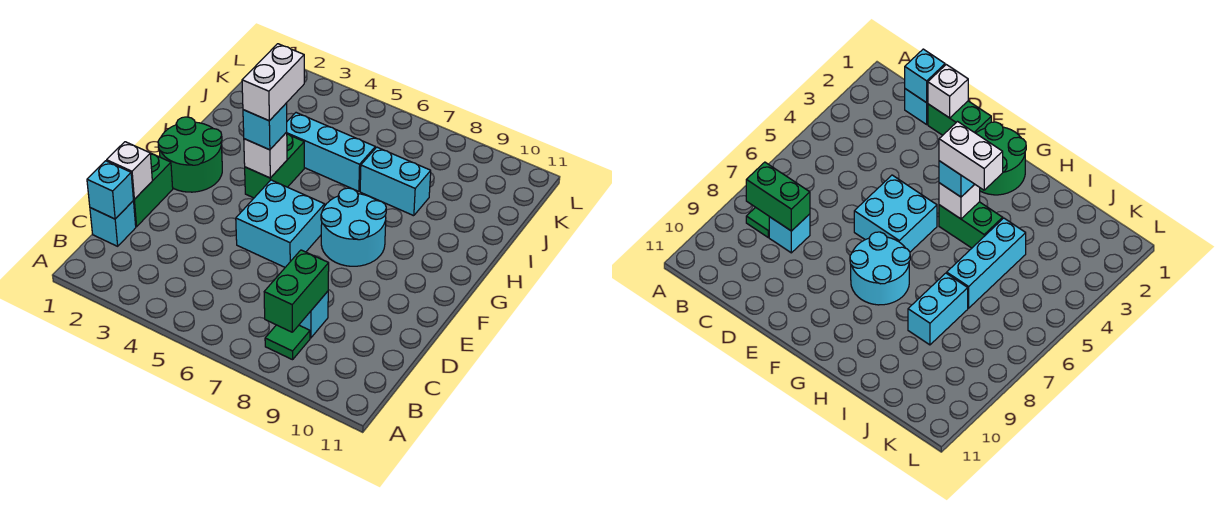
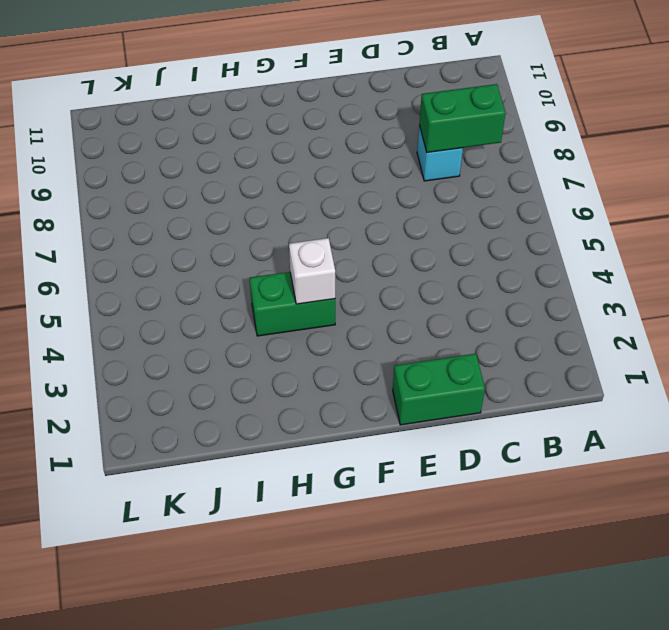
none -> green 1x1 tile [265,325,310,360]
none -> cyan 1x1 brick [90,201,136,246]
none -> cyan 2x2 brick [236,180,325,267]

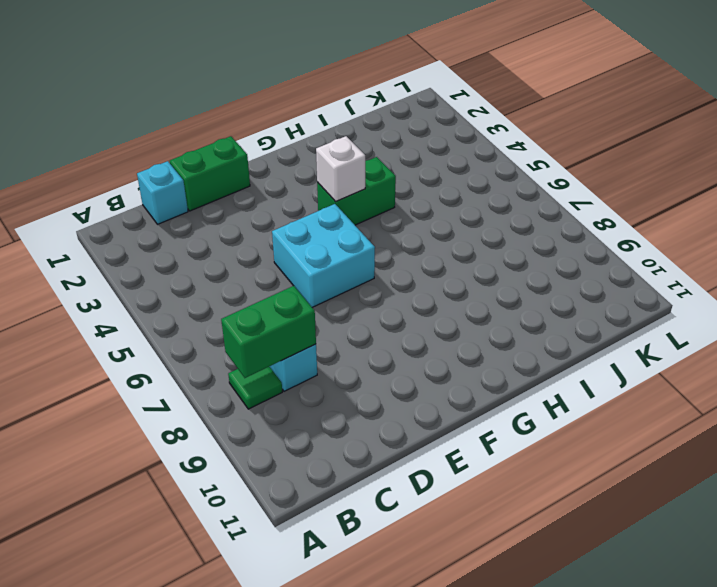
none -> green 2x2 round brick [158,117,222,192]
none -> cyan 2x2 round brick [321,188,386,266]
none -> cyan 1x3 brick [287,113,375,191]

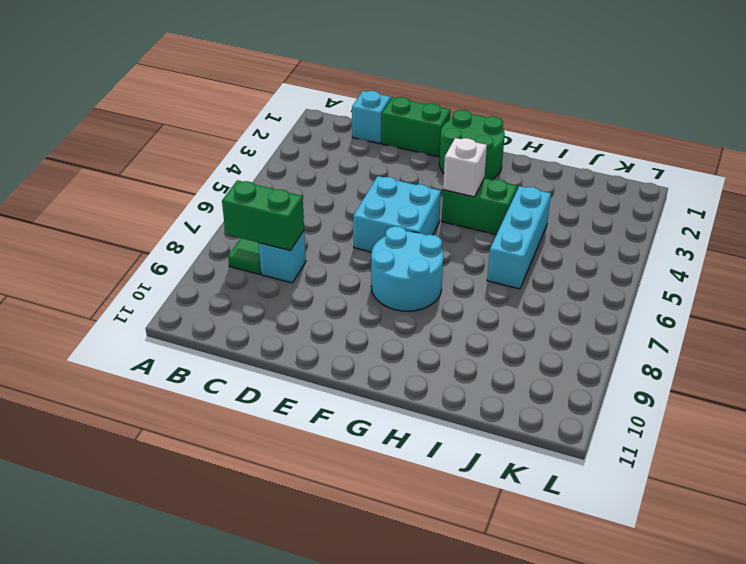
none -> cyan 1x2 brick [360,147,431,216]
none -> cyan 1x1 brick [87,161,133,219]
none -> white 1x1 brick [107,142,152,199]

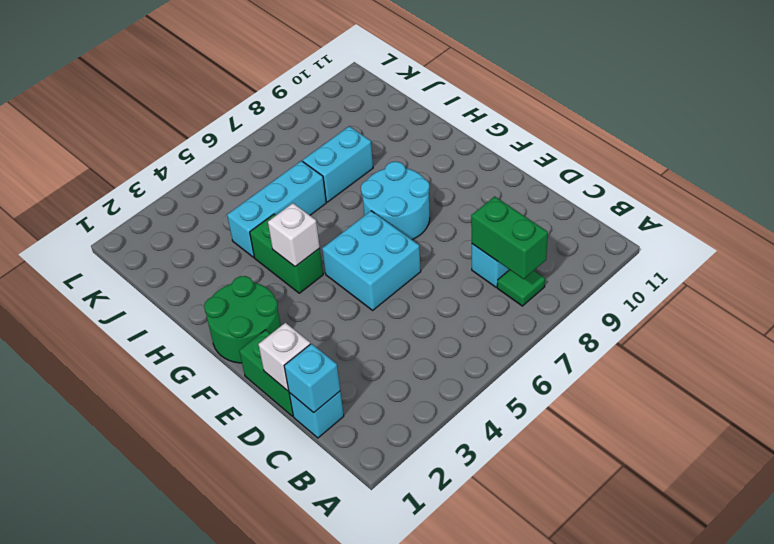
none -> cyan 1x1 brick [243,103,287,150]
none -> white 1x2 brick [242,44,304,121]

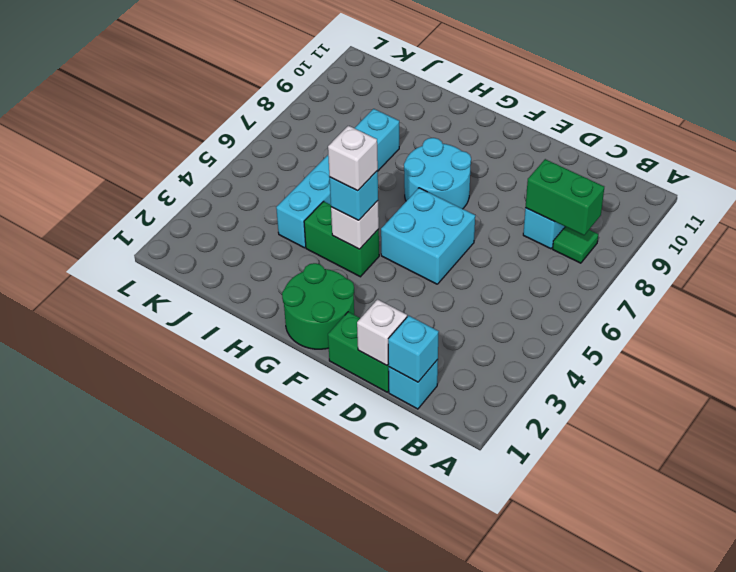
white 1x1 brick [328,126,378,191] -> white 1x2 brick [242,44,304,121]

